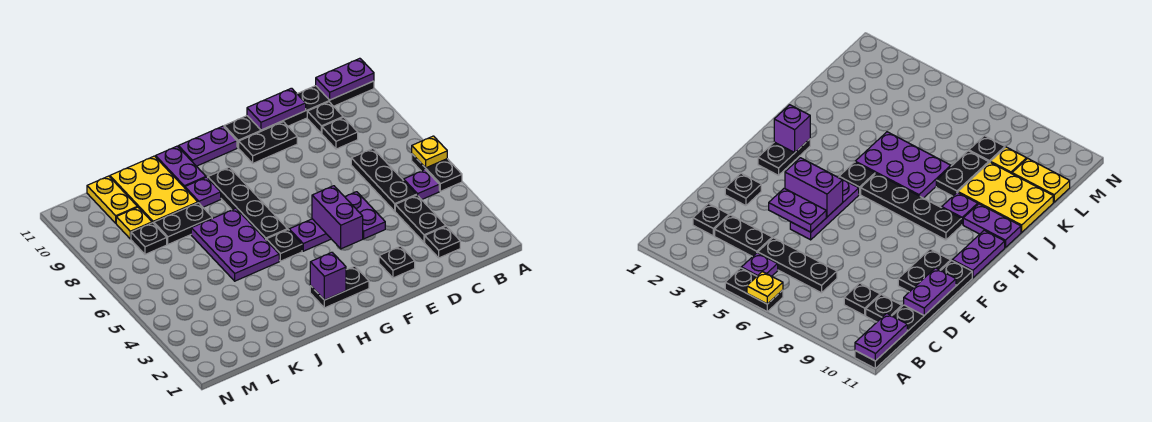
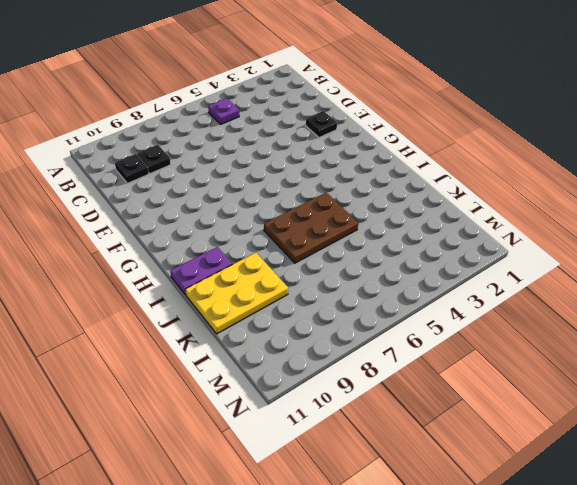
brown 2x3 plate [264,193,358,263] -> purple 2x3 plate [191,208,279,281]
none -> black 1x2 plate [412,154,462,191]
none -> black 1x6 plate [224,81,374,148]
none -> black 1x1 plate [425,226,460,258]

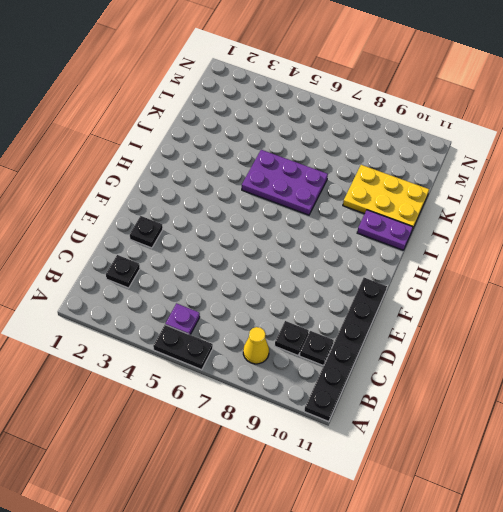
yellow 1x1 cone [243,327,269,364] -> none
none -> black 1x2 plate [395,195,446,242]
none -> black 1x3 plate [351,149,416,211]
none -> purple 1x3 plate [289,219,331,251]

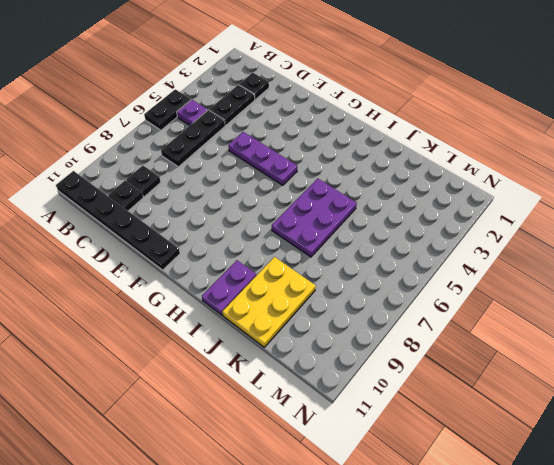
none -> black 1x1 plate [379,246,415,278]
none -> black 1x2 plate [239,122,297,163]
none -> black 1x2 plate [310,266,369,308]

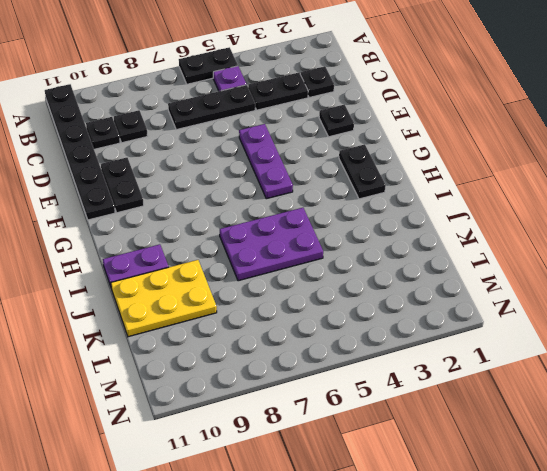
none -> purple 1x2 plate [178,126,237,166]
none -> black 1x1 plate [266,230,302,261]
none -> black 1x4 plate [208,167,287,240]

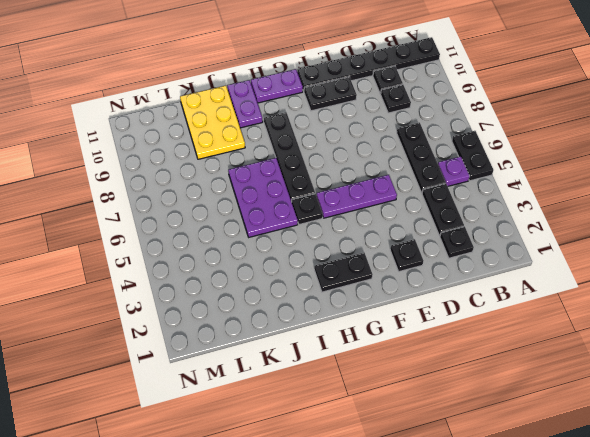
none -> purple 1x1 plate [185,177,221,207]
none -> black 1x2 plate [154,203,212,244]
none -> black 1x1 plate [131,223,167,254]

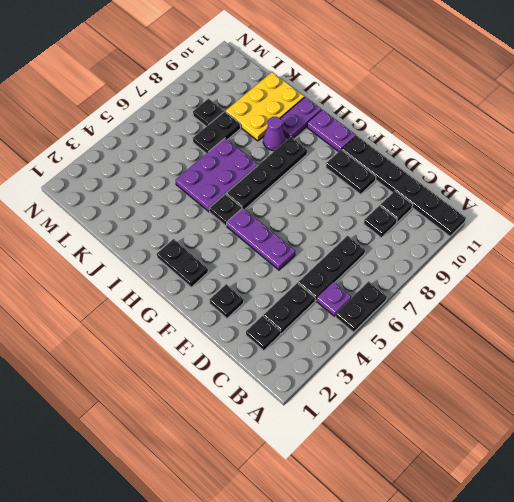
purple 1x1 cone [263,117,285,151] -> purple 1x1 plate [185,177,221,207]
black 1x2 plate [193,111,241,153] -> black 1x2 plate turned to [154,203,212,244]
none -> yellow 1x1 plate [116,207,152,239]
none -> yellow 1x2 plate [87,176,137,223]
none -> yellow 1x1 plate [412,136,447,168]

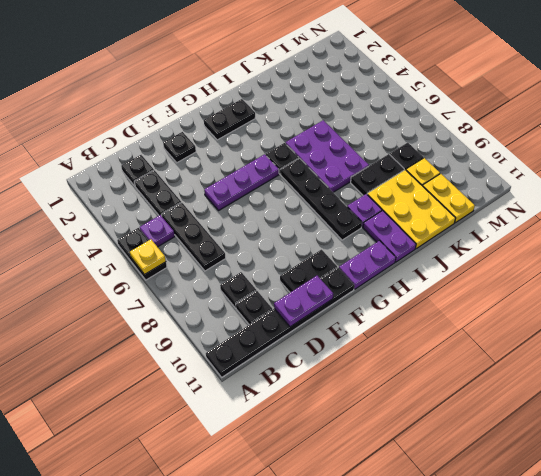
none -> purple 1x2 plate [316,58,374,100]
none -> purple 1x2 plate [345,192,385,239]
none -> purple 1x2 brick [312,186,363,249]

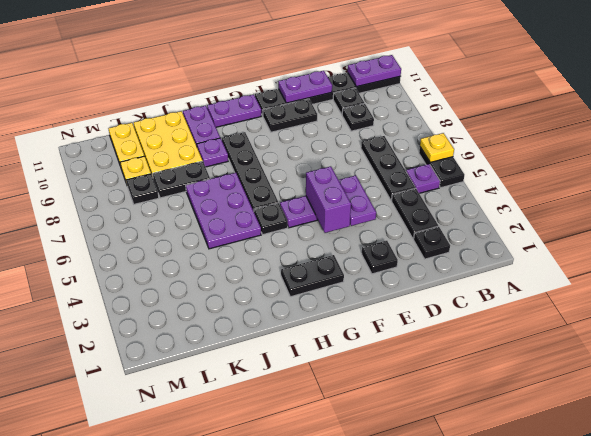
none -> purple 1x1 brick [310,252,346,300]

